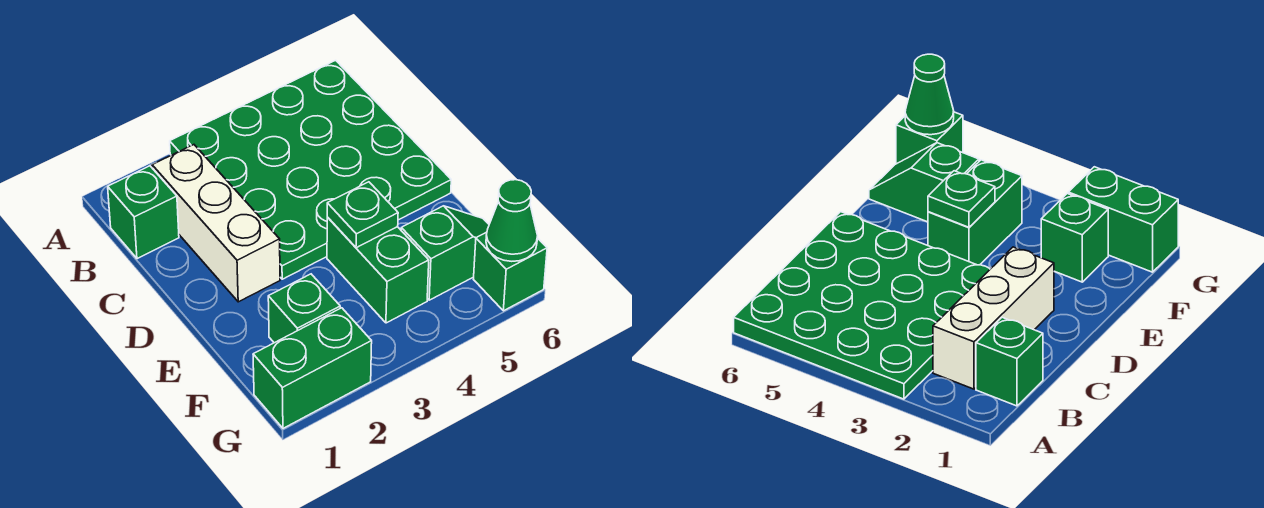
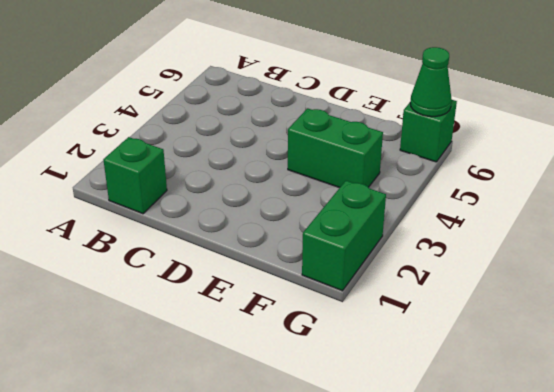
none -> green 4x4 plate [170,60,451,279]
none -> white 1x3 brick [152,145,280,302]

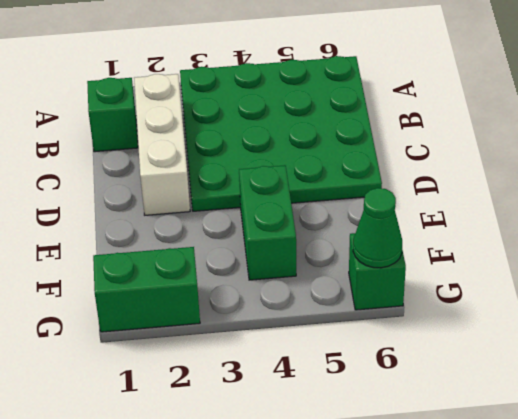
none -> green 1x1 brick [268,274,340,343]
none -> green 1x2 slope [401,206,489,300]

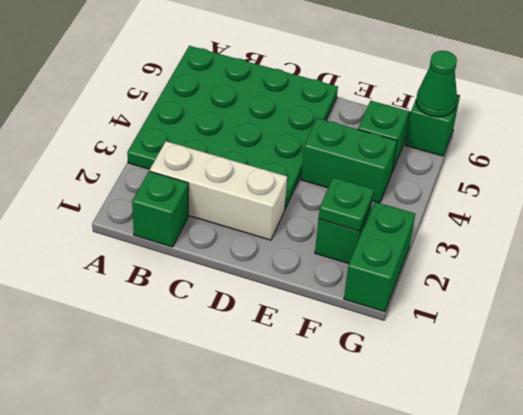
green 1x1 plate [318,177,374,231] -> green 1x1 plate moved to [327,182,398,248]

